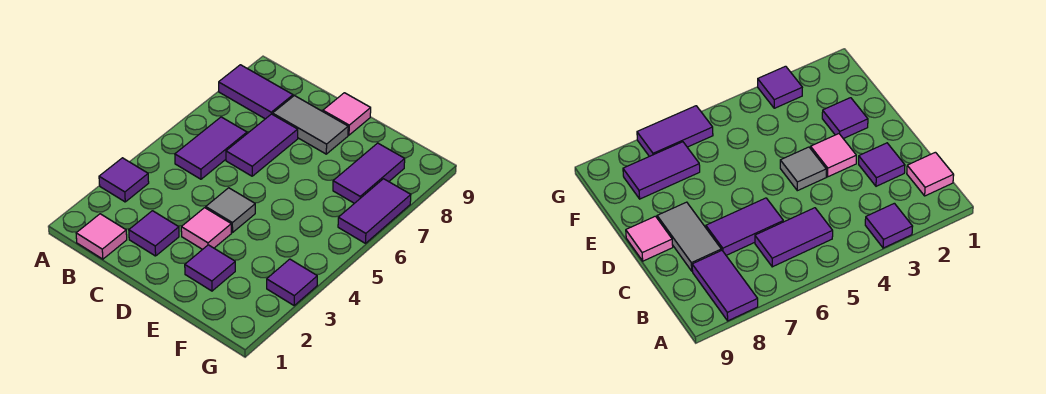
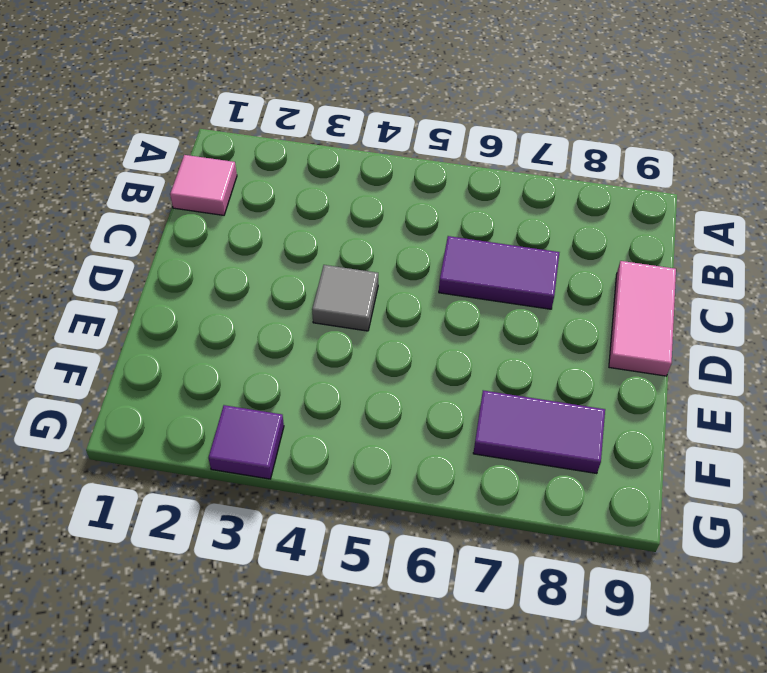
pink 1x2 tile [609,261,676,376] -> pink 1x1 tile [323,93,371,135]
none -> purple 1x1 tile [99,158,149,202]
none -> purple 1x2 tile [219,65,293,119]
none -> purple 1x2 tile [175,117,247,179]

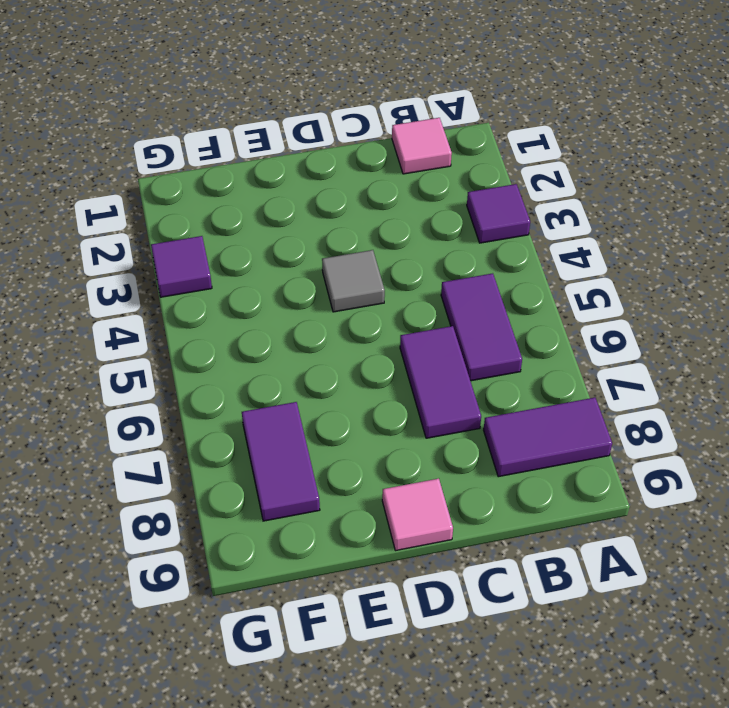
none -> purple 1x1 tile [129,211,179,256]
none -> grey 1x2 tile [273,96,348,154]
none -> pink 1x1 tile [181,208,231,250]

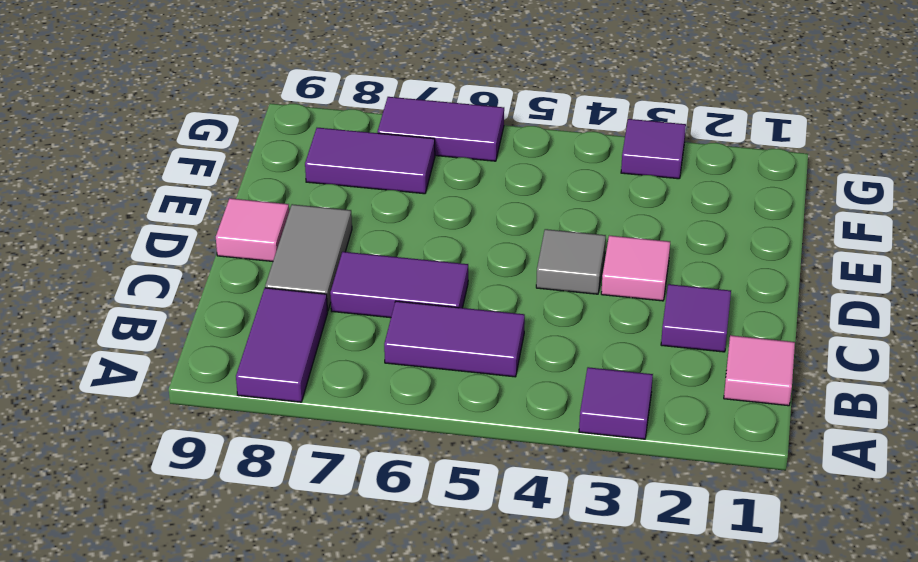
none -> purple 1x1 tile [185,245,235,291]

